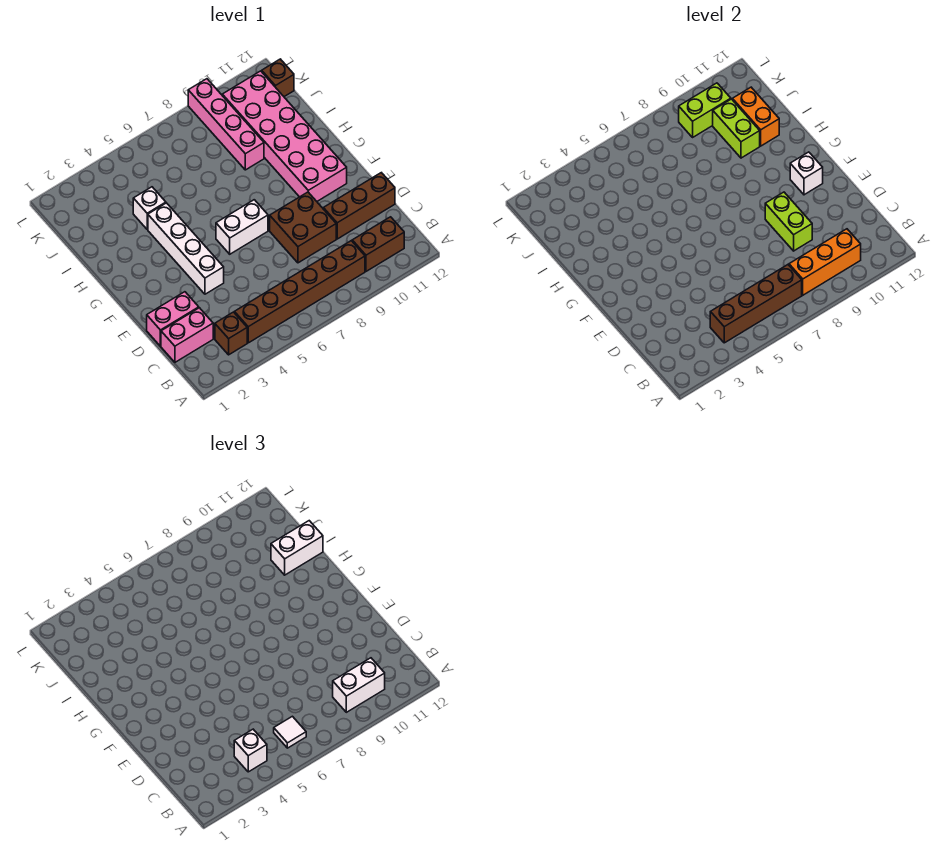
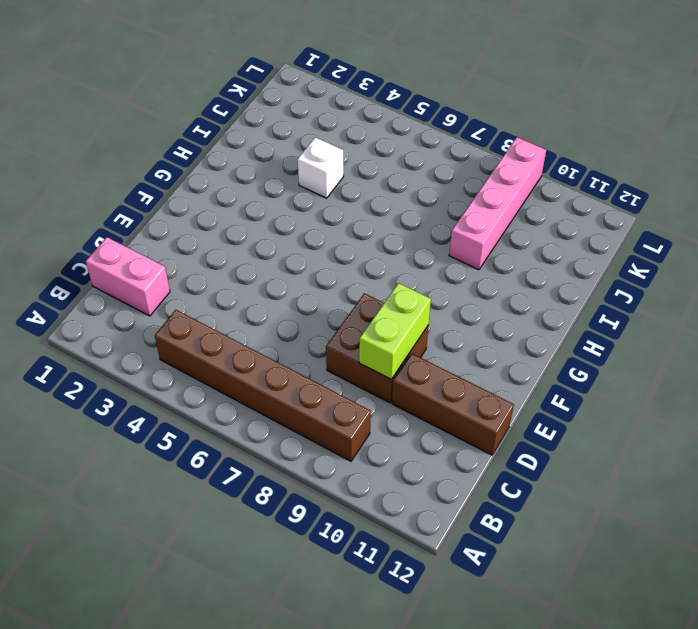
none -> brown 1x1 brick [215,312,247,355]
none -> brown 1x2 brick [352,217,404,271]
none -> pink 1x2 brick [147,292,199,346]

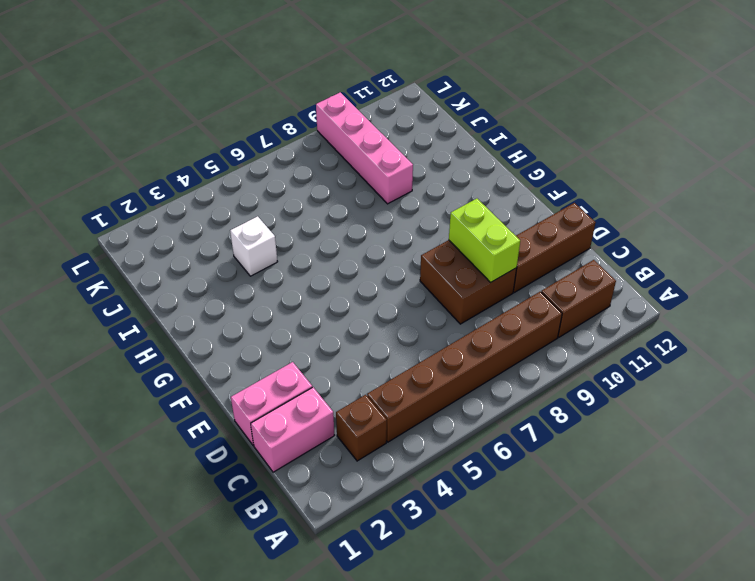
none -> white 1x4 brick [148,203,224,294]
none -> white 1x2 brick [216,200,268,254]
none -> pink 2x6 brick [222,71,347,201]

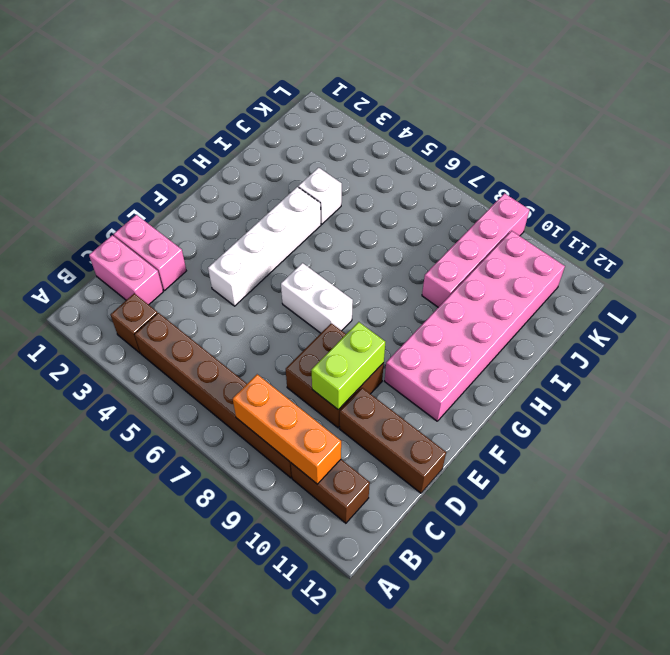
none -> brown 1x1 brick [262,59,294,97]
none -> brown 1x4 brick [710,265,802,343]
none -> white 1x1 brick [790,152,823,195]

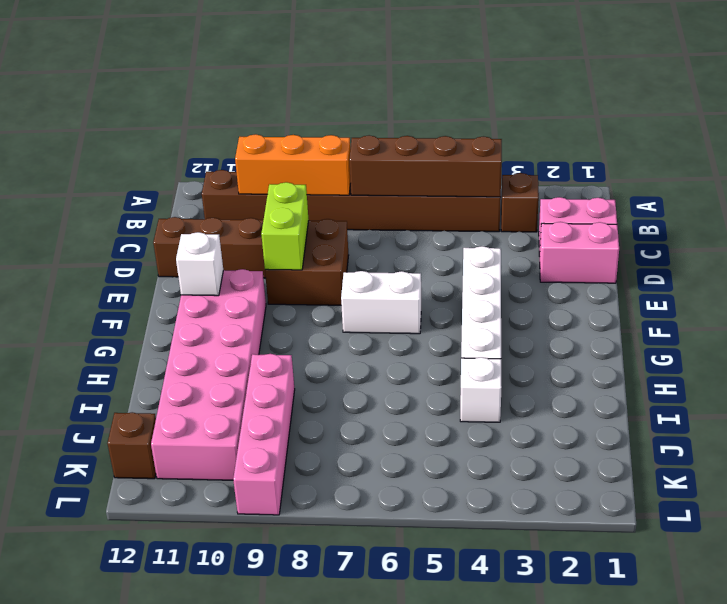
none -> lime 1x2 brick [713,99,760,158]
none -> orange 1x2 brick [732,87,779,146]
none -> lime 1x2 brick [679,83,731,137]

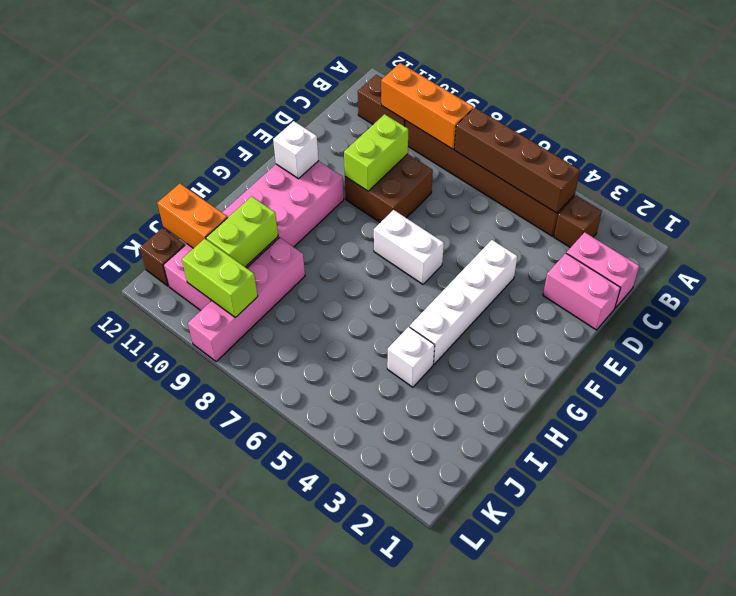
orange 1x2 brick [157,183,228,248] -> orange 1x2 brick turned to [732,87,779,146]
none -> brown 1x3 brick [323,173,395,239]
none -> white 1x1 brick [234,729,267,772]
none -> white 1x1 tile [274,716,306,748]

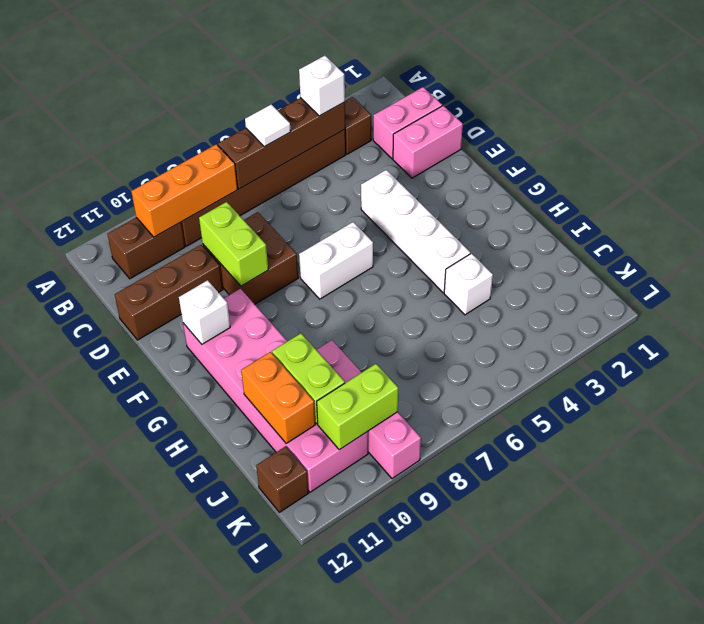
none -> white 1x2 brick [333,658,385,712]
none -> white 1x2 brick [271,521,323,575]

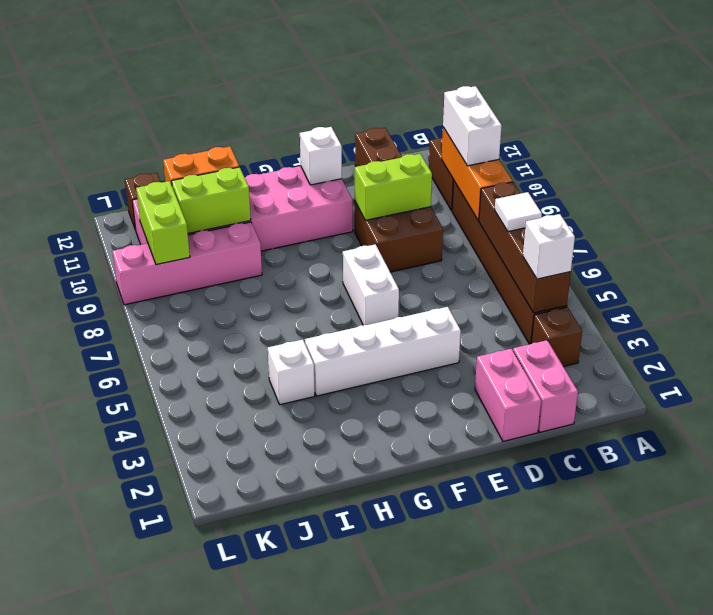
none -> white 1x2 brick [271,521,323,575]

